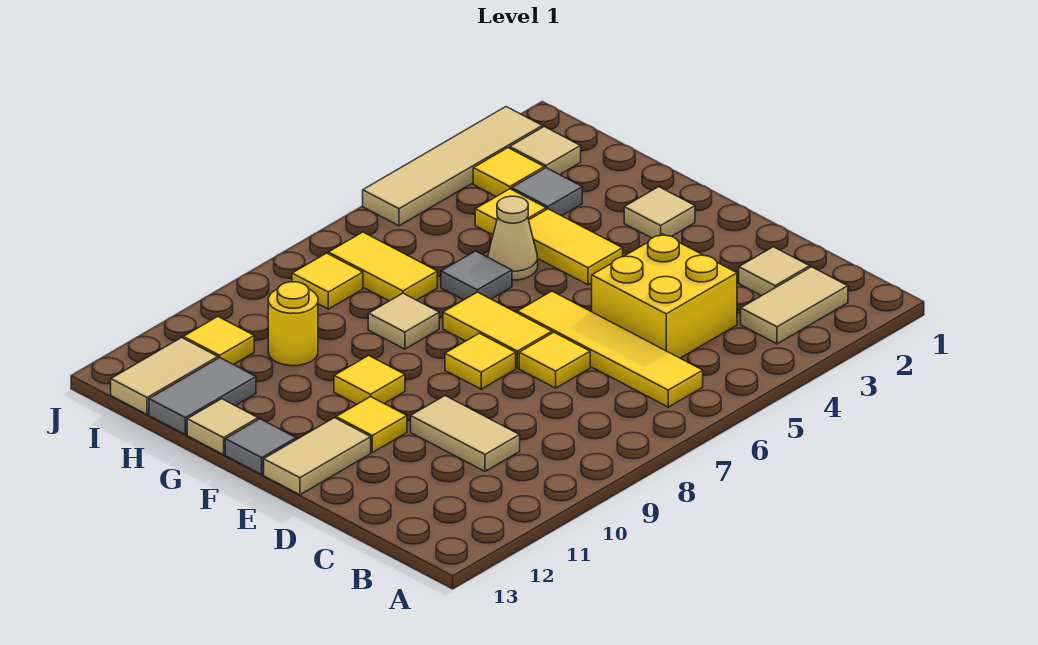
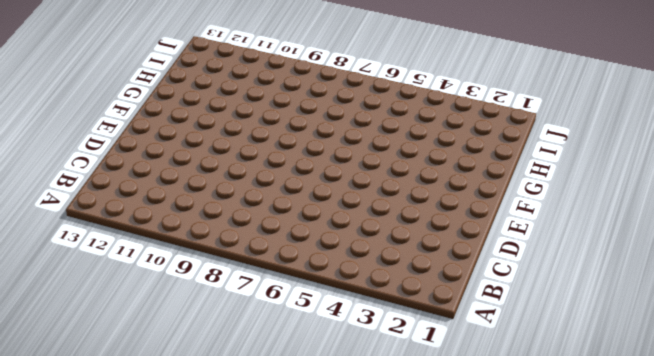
none -> tan 1x2 tile [741,267,848,344]
none -> yellow 1x4 tile [517,291,703,407]
none -> tan 1x1 tile [739,247,810,296]

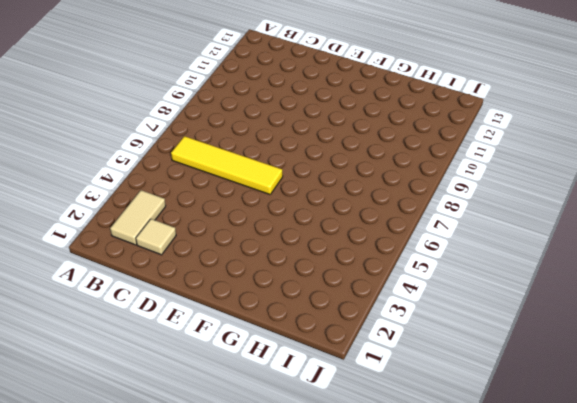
none -> yellow 2x2 brick [592,234,737,358]
none -> tan 1x2 tile [411,396,520,471]
none -> yellow 1x1 tile [519,332,590,388]

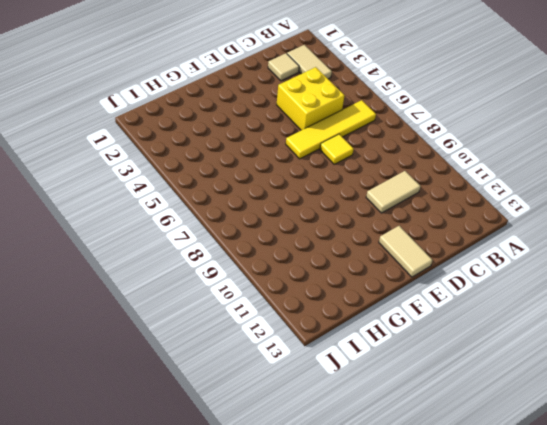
none -> yellow 1x2 tile [443,292,552,368]
none -> yellow 1x1 tile [445,333,516,389]
none -> yellow 1x1 tile [336,397,407,452]

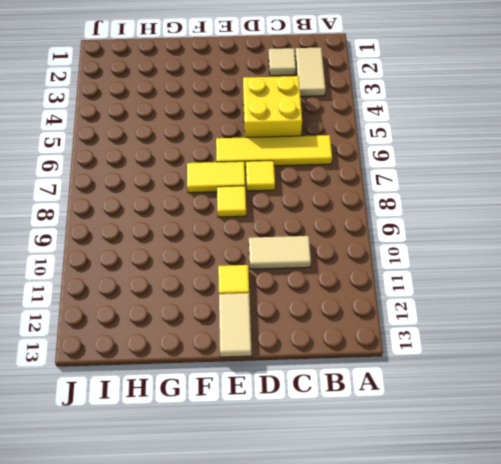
none -> tan 1x1 tile [624,187,695,238]
none -> yellow 1x2 tile [529,209,623,285]
none -> yellow 1x1 tile [334,355,405,404]

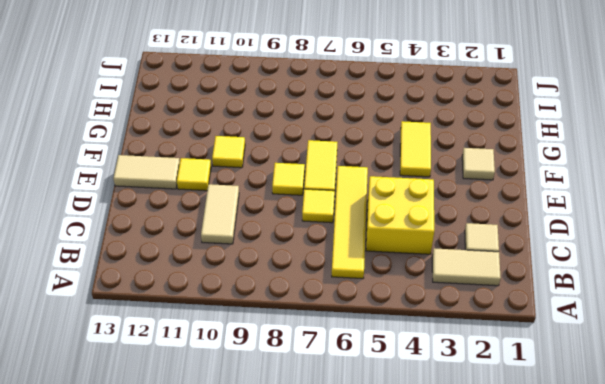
none -> grey 1x1 tile [225,419,296,475]
none -> tan 1x1 cone [488,196,538,280]
none -> grey 1x1 tile [441,251,512,300]

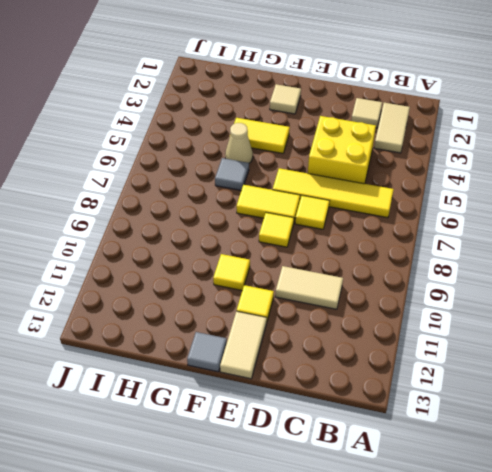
none -> tan 1x1 tile [368,293,439,349]
none -> tan 1x1 tile [187,399,258,455]
none -> grey 1x1 tile [512,168,582,216]

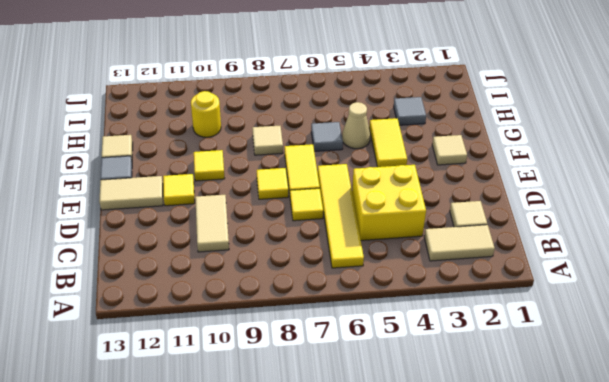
none -> yellow 1x1 tile [475,189,546,235]
none -> yellow 1x2 tile [328,232,437,301]
none -> grey 1x2 tile [149,358,256,435]

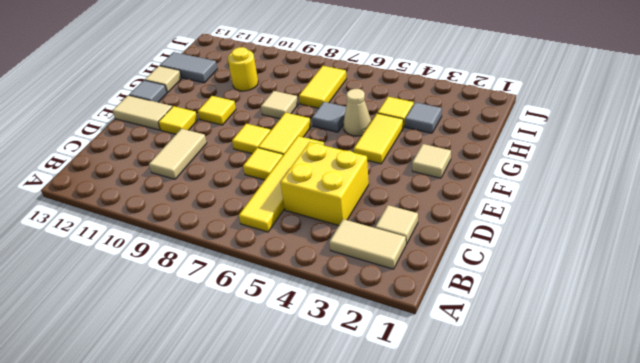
none -> tan 1x1 tile [510,127,581,175]
none -> yellow 1x1 tile [473,148,544,196]
none -> yellow 1x1 tile [292,253,363,309]

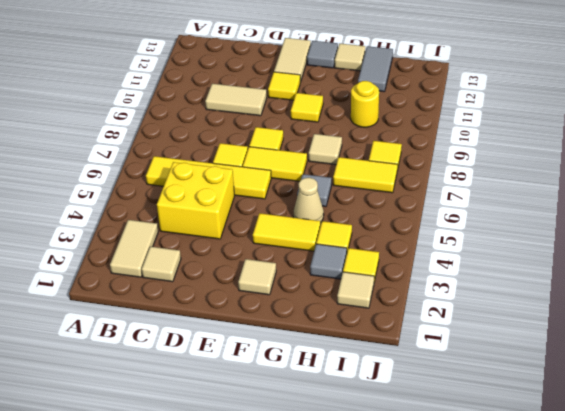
none -> yellow 1x1 tile [183,317,254,365]
none -> tan 1x2 tile [111,338,218,415]
none -> tan 1x4 tile [363,107,542,226]

